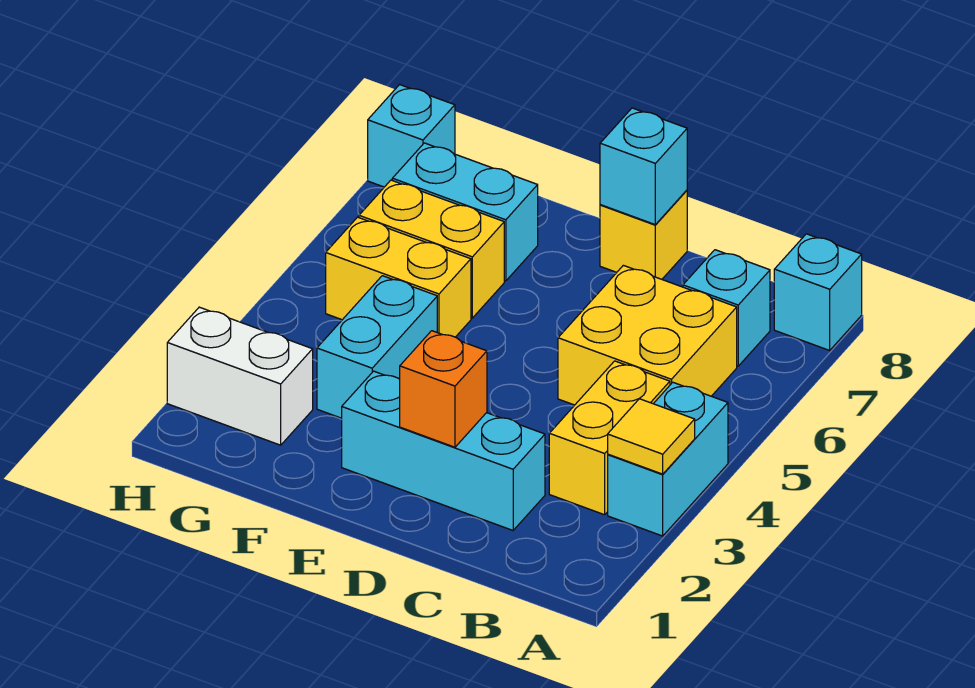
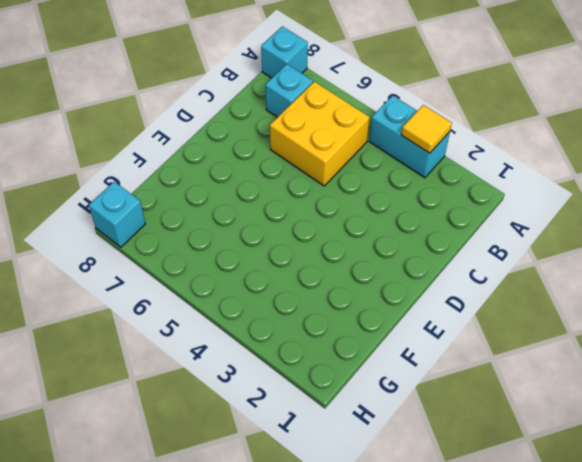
none -> yellow 1x2 brick [549,361,670,515]
none -> cyan 1x3 brick [342,371,545,530]
none -> yellow 1x1 brick [600,190,687,279]

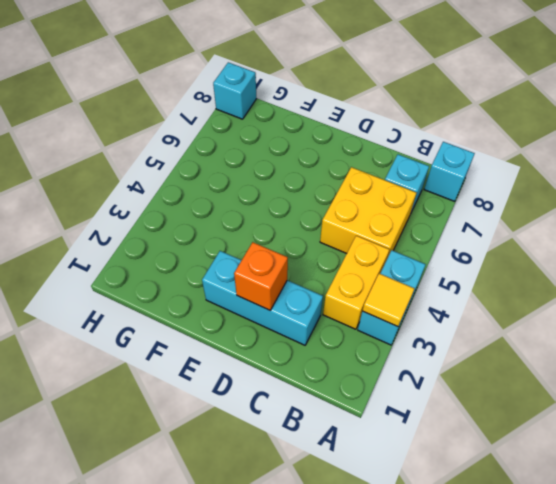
none -> yellow 1x1 brick [600,190,687,279]
none -> cyan 1x2 brick [317,276,437,418]
none -> yellow 1x2 brick [326,217,471,337]

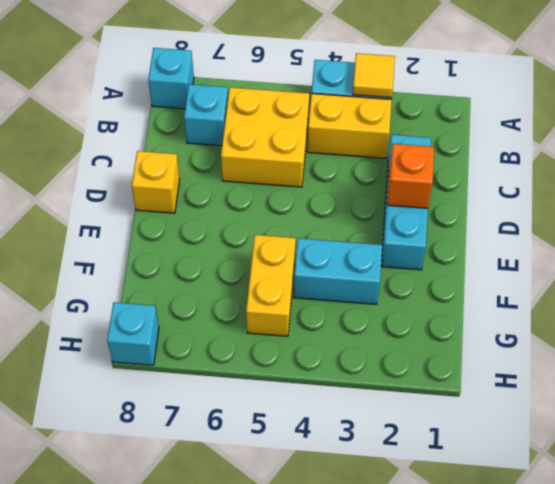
none -> yellow 1x2 brick [359,180,504,318]
none -> cyan 1x2 brick [392,143,538,281]
none -> white 1x2 brick [167,307,313,445]

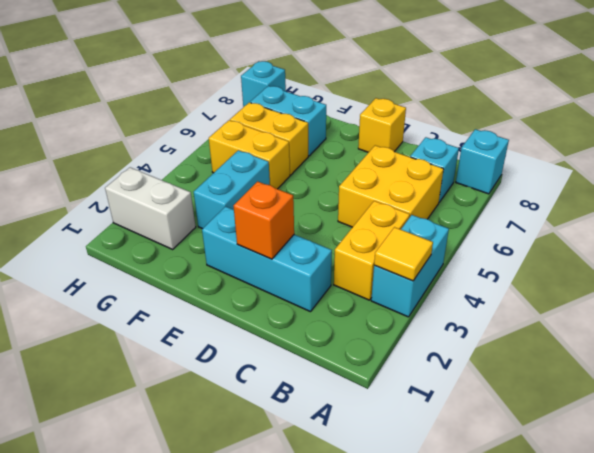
none -> cyan 1x1 brick [600,108,687,224]

